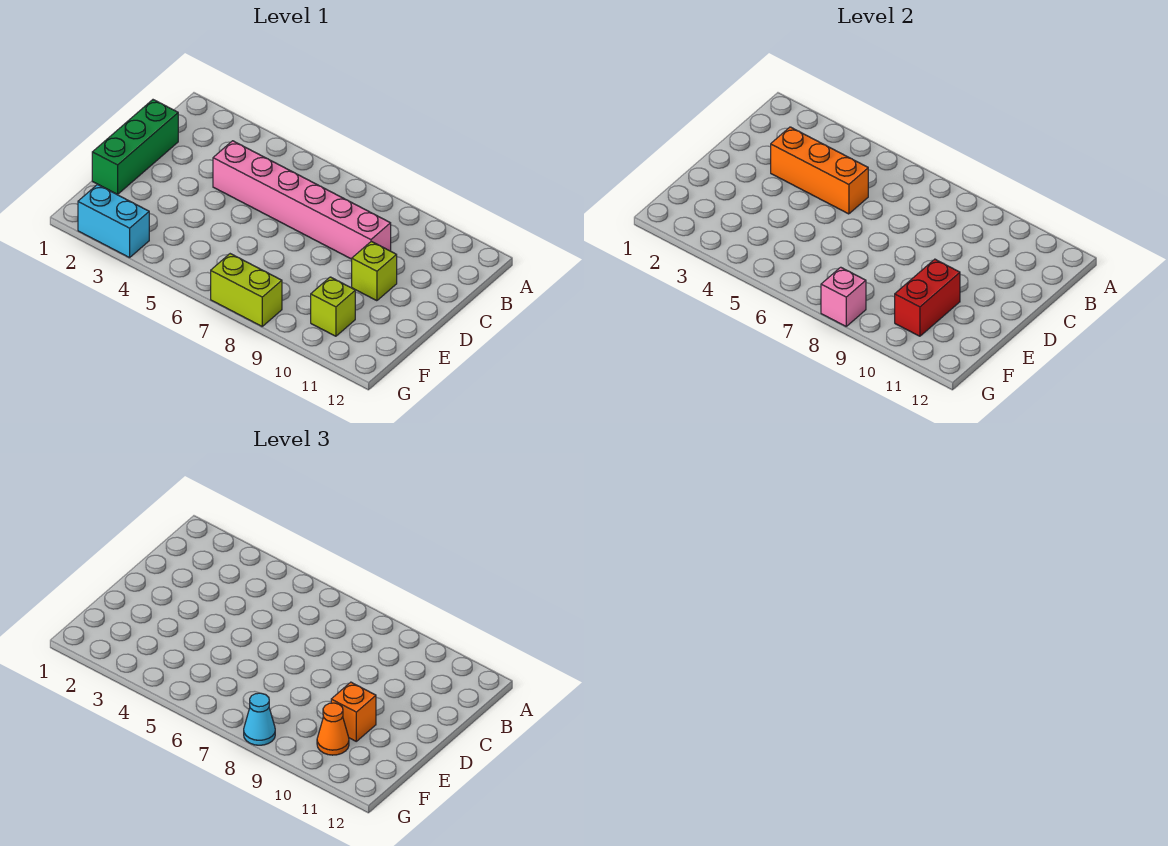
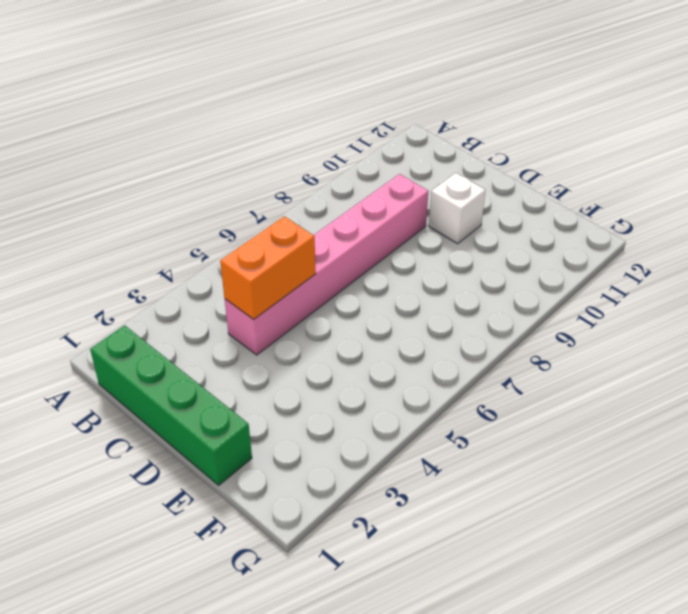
green 1x4 brick [90,325,252,485] -> green 1x3 brick [92,100,178,194]
orange 1x2 brick [220,216,316,319] -> orange 1x3 brick [771,127,868,214]
white 1x1 brick [429,173,486,244] -> lime 1x1 brick [352,241,397,301]
none -> lime 1x1 brick [311,277,355,336]
none -> cyan 1x2 brick [78,184,149,258]
none -> lime 1x2 brick [211,254,282,326]

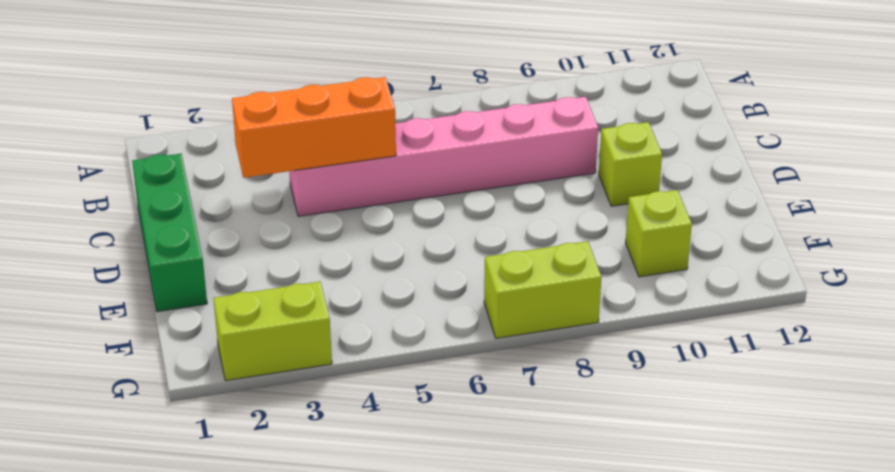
lime 1x2 brick [213,282,332,381] -> cyan 1x2 brick [78,184,149,258]
none -> red 1x2 brick [895,259,960,336]
none -> pink 1x1 brick [821,267,866,326]
none -> orange 1x1 brick [331,682,376,741]

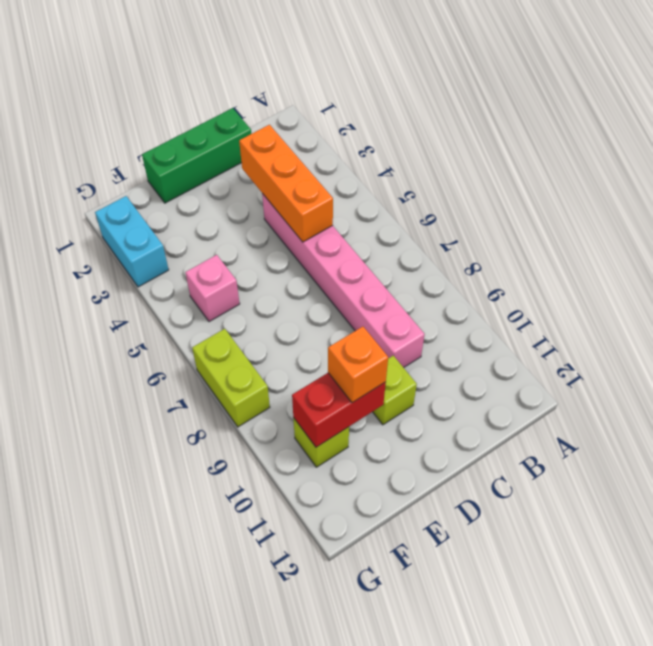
pink 1x1 brick [185,255,240,322] -> pink 1x1 brick moved to [821,267,866,326]
none -> orange 1x1 cone [317,703,349,755]
none -> cyan 1x1 cone [244,693,275,745]

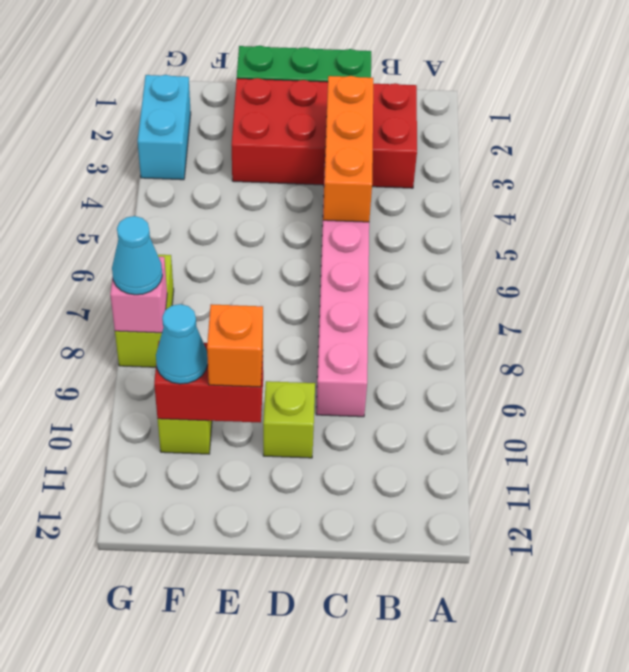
red 2x4 brick [232,78,417,188] -> none
cyan 1x1 cone [156,304,208,384] -> orange 1x1 cone [317,703,349,755]

